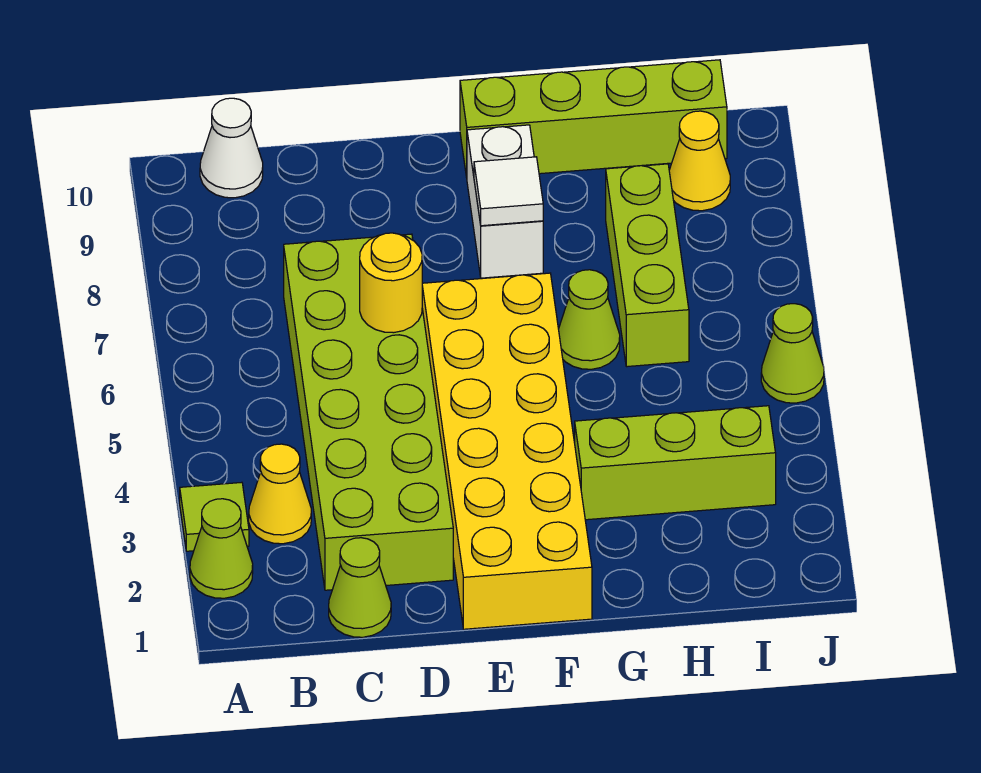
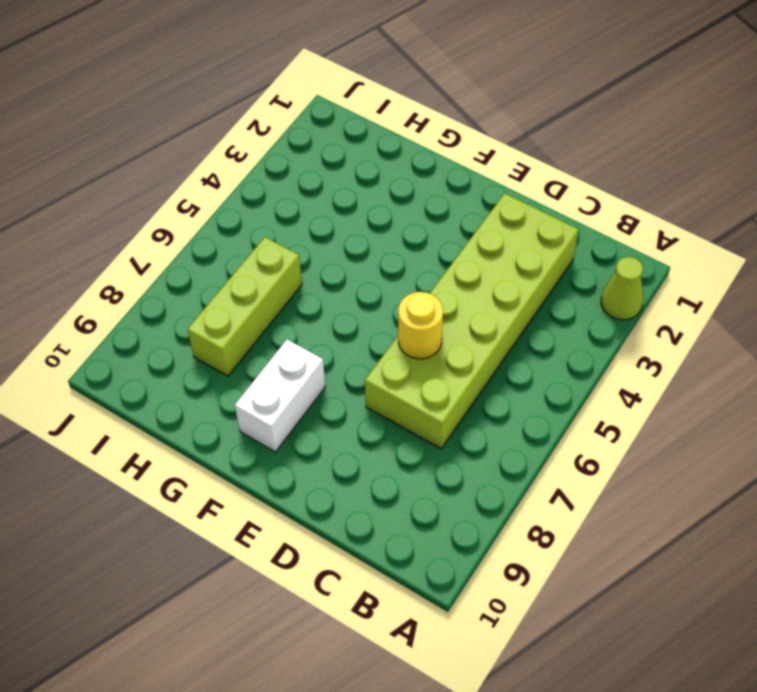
none -> lime 1x1 tile [180,482,249,551]
none -> yellow 1x1 cone [249,444,311,544]
none -> white 1x1 cone [200,98,263,198]

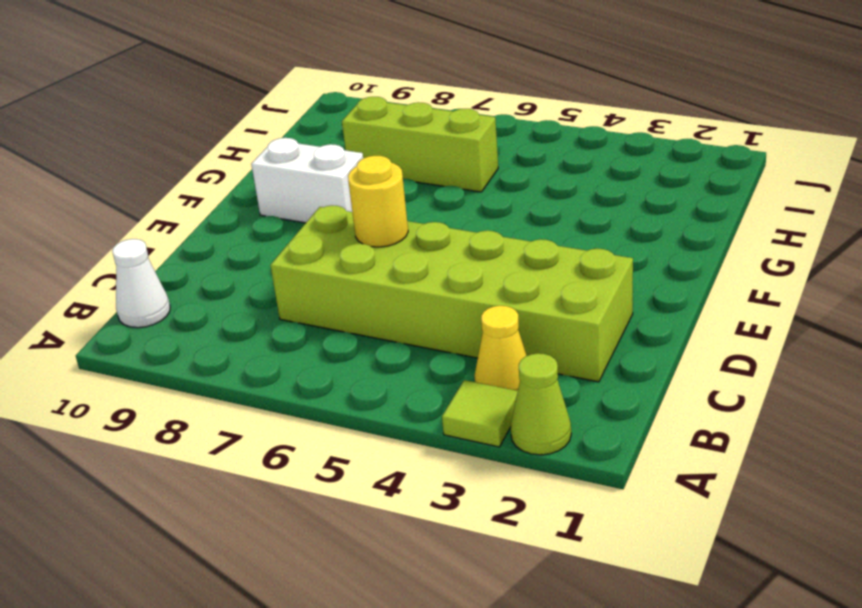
none -> lime 1x1 cone [329,538,391,637]
none -> yellow 2x6 brick [422,273,592,629]
none -> lime 1x4 brick [460,60,727,177]

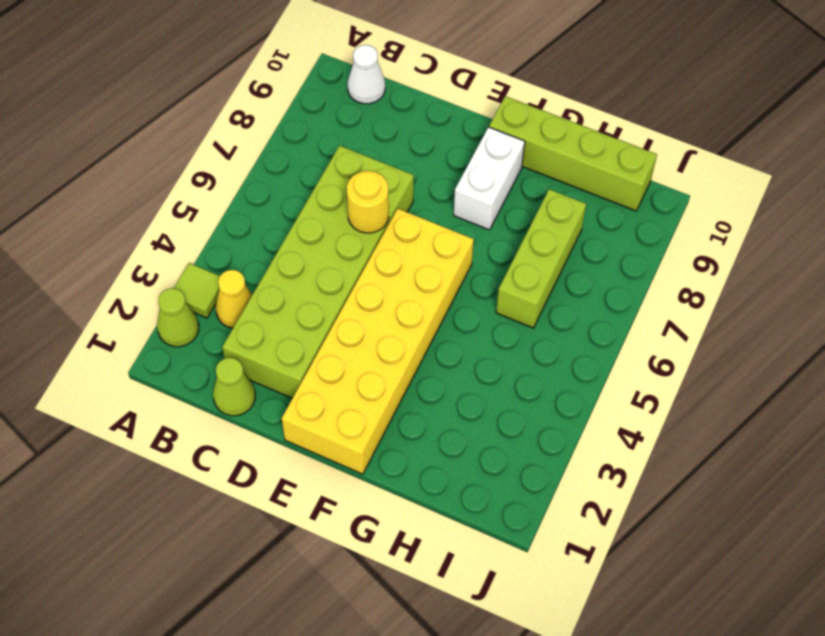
none -> lime 1x3 brick [575,406,776,520]
none -> lime 1x1 cone [559,270,620,369]
none -> yellow 1x1 cone [669,111,730,211]

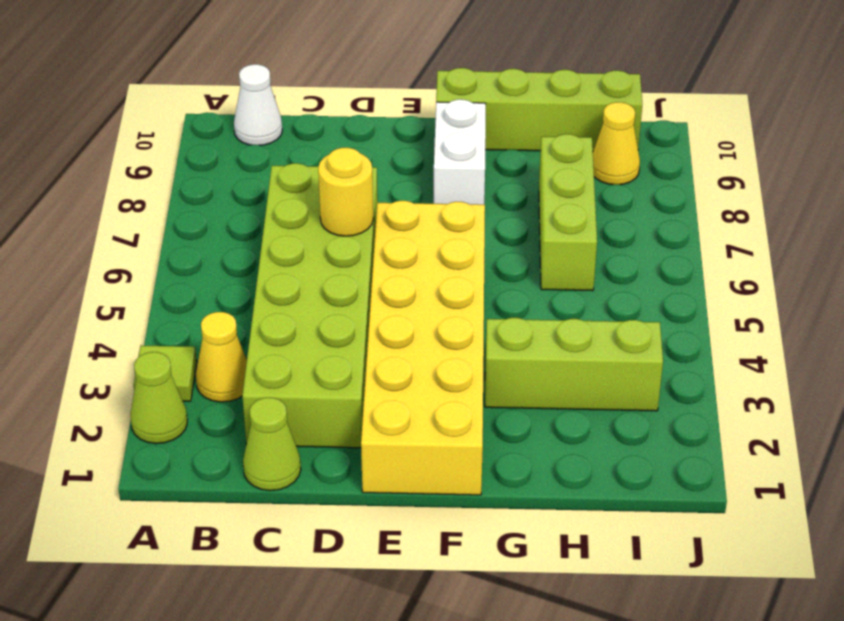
none -> lime 1x1 cone [559,270,620,369]
none -> lime 1x1 cone [761,304,824,403]
none -> white 1x1 tile [474,157,543,226]

